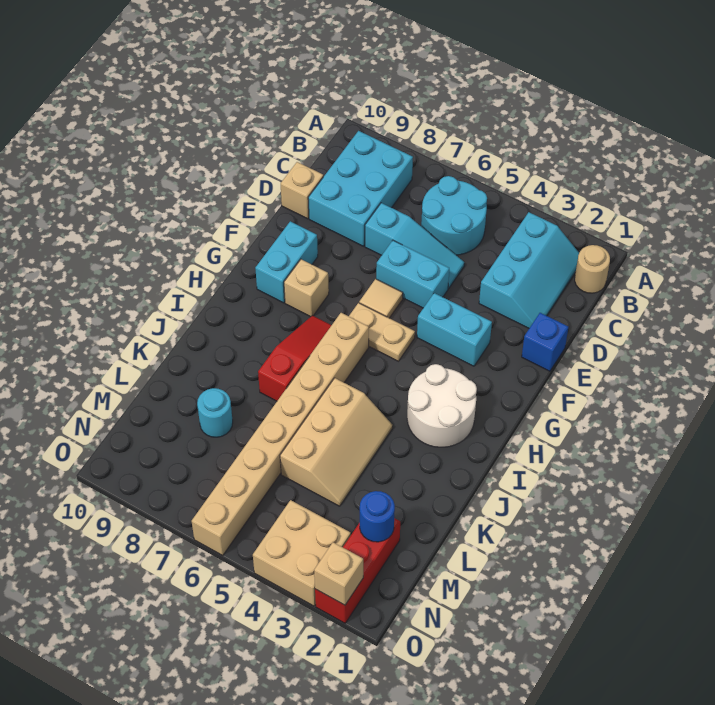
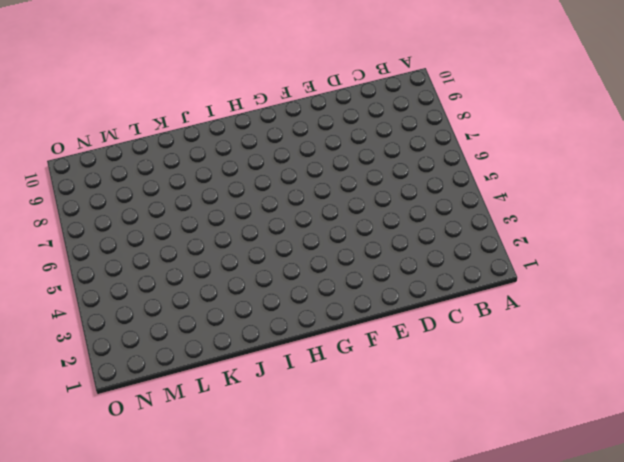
none -> tan 1x1 round brick [575,245,610,293]
none -> cyan 2x3 slope [479,212,579,328]
none -> cyan 2x2 round brick [421,176,487,255]

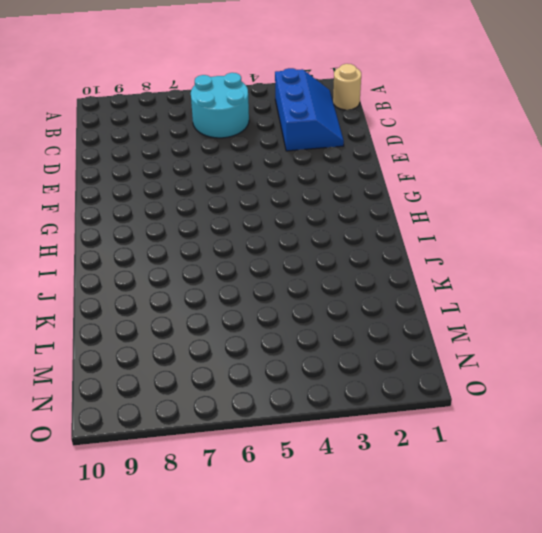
blue 2x3 slope [275,68,344,151] -> cyan 2x3 slope [479,212,579,328]
none -> cyan 2x3 brick [308,131,413,246]
none -> cyan 1x3 slope [365,203,464,288]
none -> tan 1x1 brick [281,162,323,219]

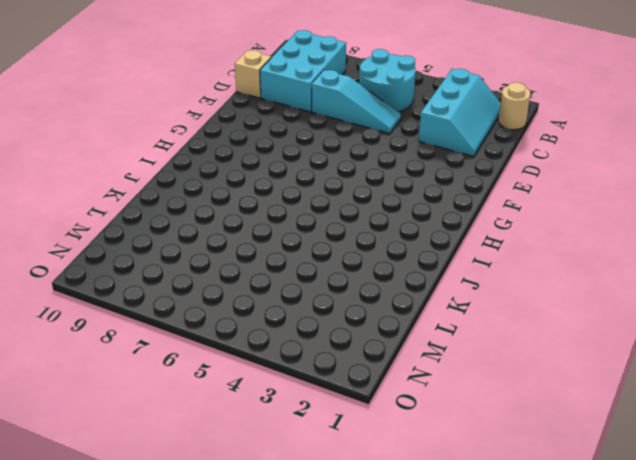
none -> blue 1x1 brick [522,313,568,371]
none -> cyan 1x2 brick [376,240,449,308]
none -> cyan 1x2 brick [417,293,492,366]

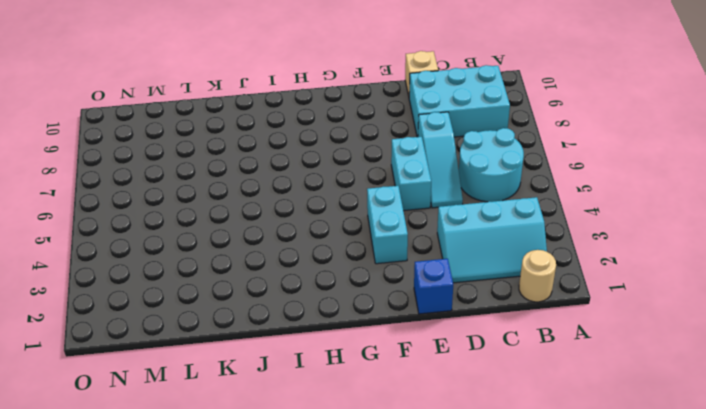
none -> tan 1x1 tile [359,279,403,318]
none -> cyan 1x2 brick [255,221,318,303]
none -> tan 1x2 plate [349,303,415,361]

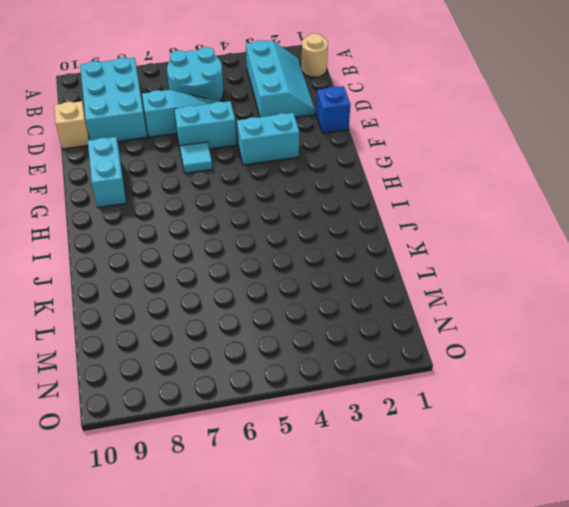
cyan 1x1 tile [180,142,212,173] -> tan 1x1 tile [359,279,403,318]
none -> tan 1x2 plate [349,303,415,361]
none -> tan 1x1 brick [284,259,329,317]
none -> white 2x2 round brick [407,364,477,447]

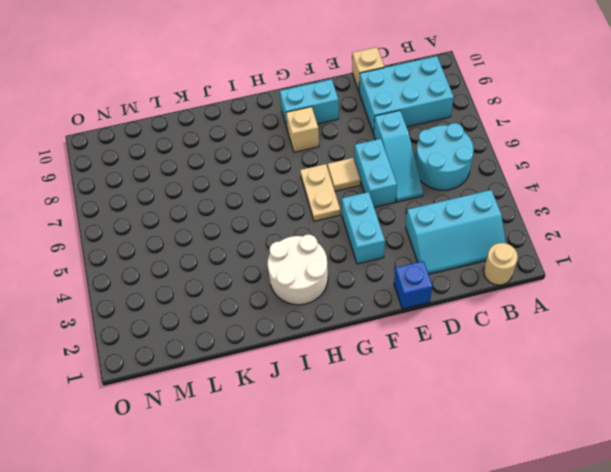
none -> tan 1x8 brick [192,313,369,555]
none -> red 1x3 slope [258,316,332,401]
none -> tan 2x3 slope [280,378,393,506]

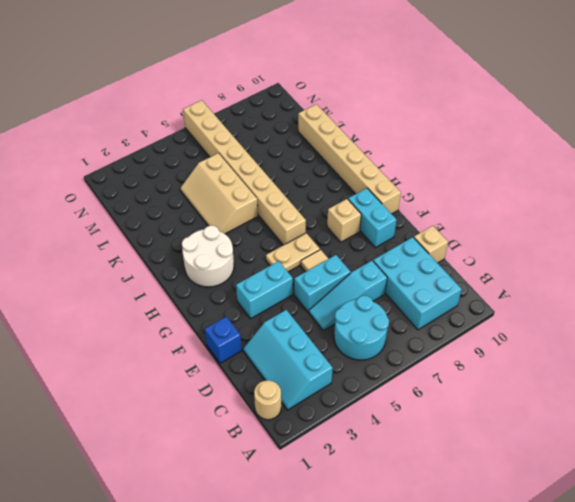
tan 1x6 brick [298,104,401,214] -> none
none -> red 1x3 slope [258,316,332,401]
none -> cyan 1x1 round brick [197,388,233,437]
none -> red 1x3 brick [315,518,400,623]

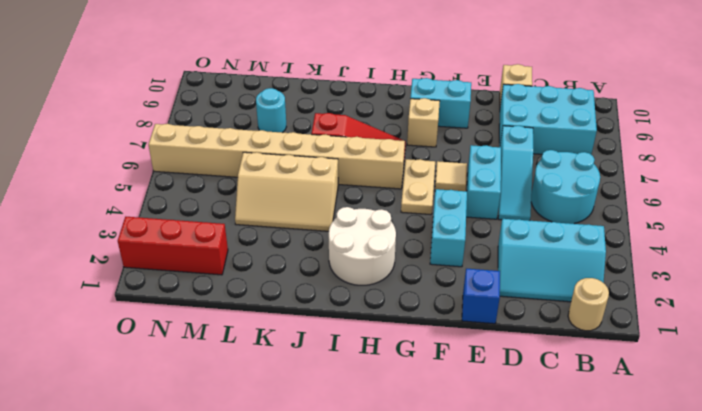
none -> tan 2x2 brick [253,500,351,606]
none -> blue 1x1 round brick [360,491,395,542]
none -> tan 1x1 brick [314,542,363,605]

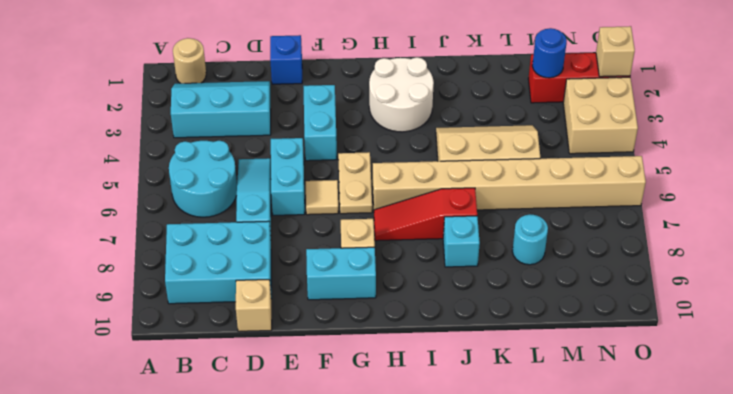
cyan 1x1 brick [443,216,480,267] -> none

